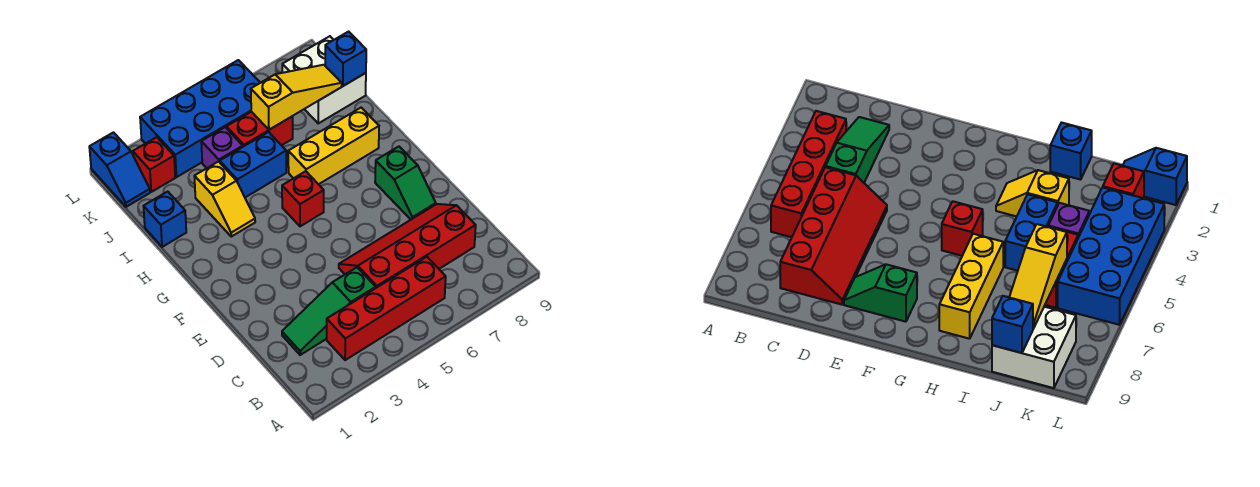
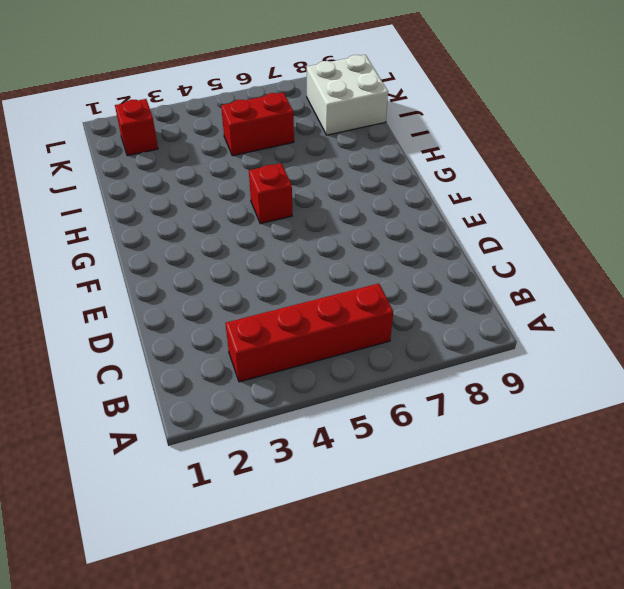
none -> green 1x3 slope [282,267,376,355]
none -> red 2x4 slope [339,204,476,288]
none -> green 1x2 slope [375,147,436,220]

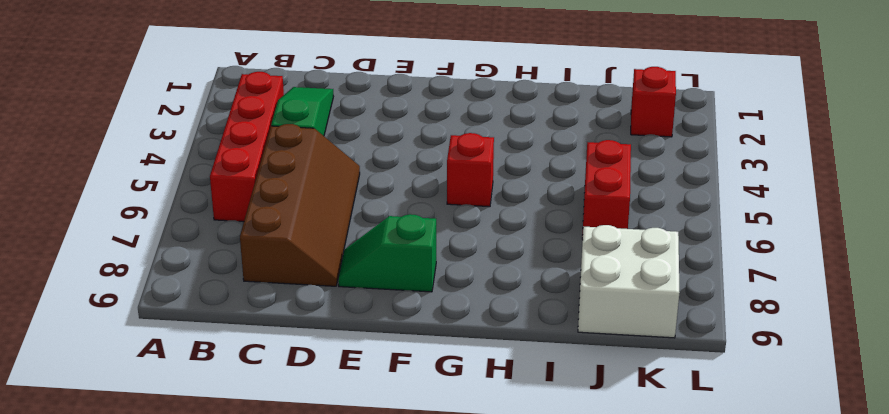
brown 2x4 slope [240,124,360,286] -> red 2x4 slope [339,204,476,288]
none -> yellow 1x2 slope [194,162,255,237]
none -> yellow 1x3 brick [288,108,379,184]
none -> blue 1x1 brick [143,192,186,247]

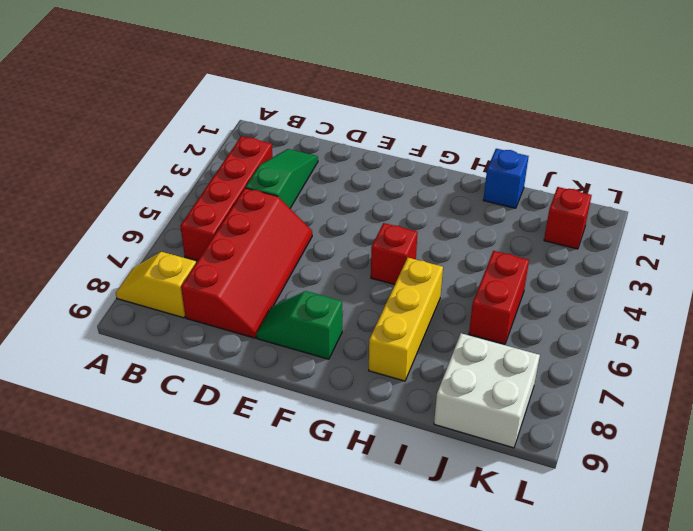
yellow 1x2 slope [116,252,196,318] -> yellow 1x2 slope moved to [194,162,255,237]
none -> blue 1x2 brick [220,132,286,197]
none -> purple 1x1 brick [201,127,243,168]
none -> blue 1x2 slope [89,132,150,207]

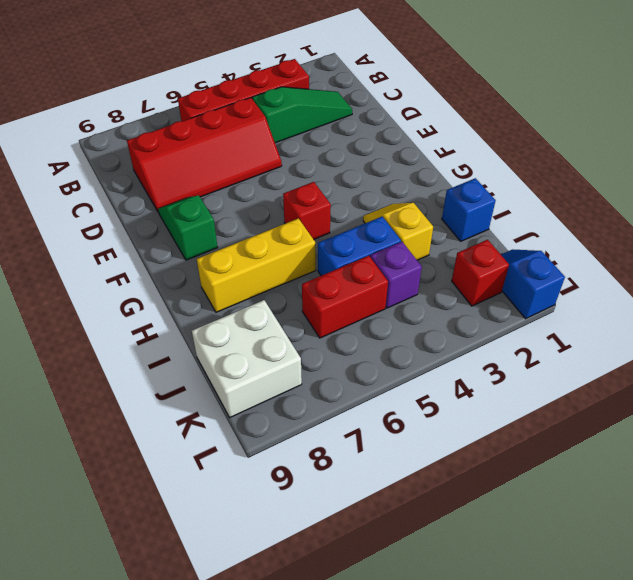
none -> blue 2x4 brick [140,60,260,177]
none -> yellow 1x3 slope [251,65,342,130]
none -> blue 1x1 brick [325,32,366,86]

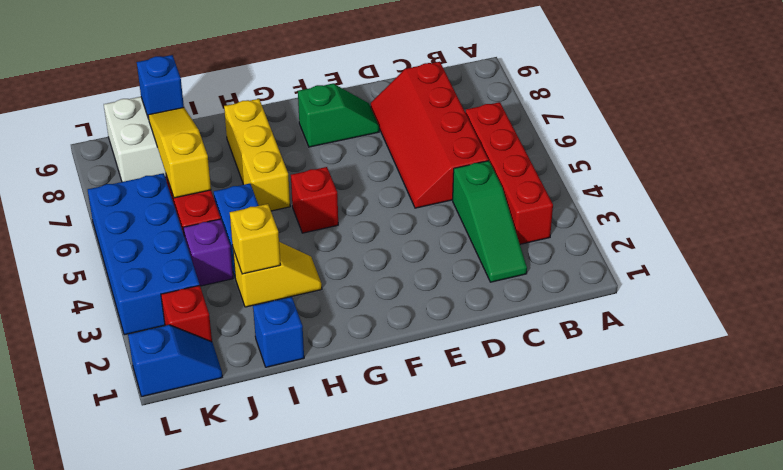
yellow 1x1 brick [230,204,280,274] -> none

